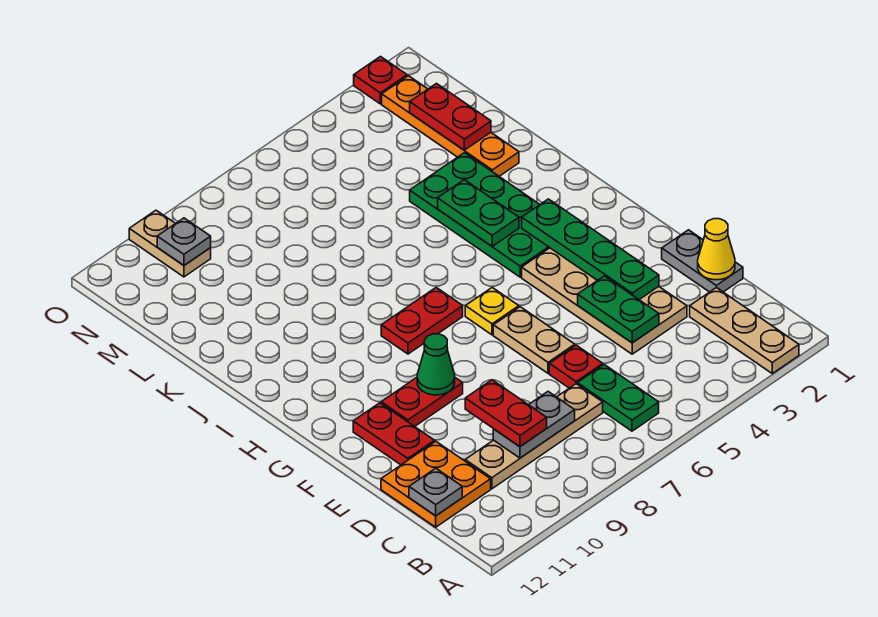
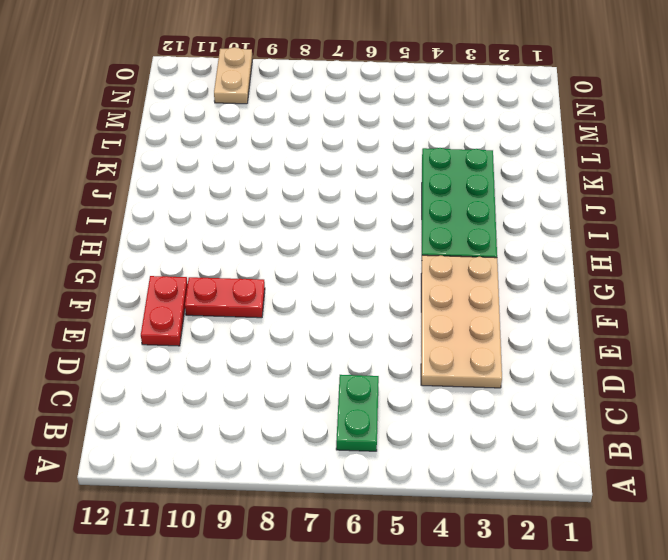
none -> tan 1x3 plate [690,288,799,373]
none -> tan 1x4 plate [465,384,603,489]
none -> orange 2x2 plate [381,441,491,527]

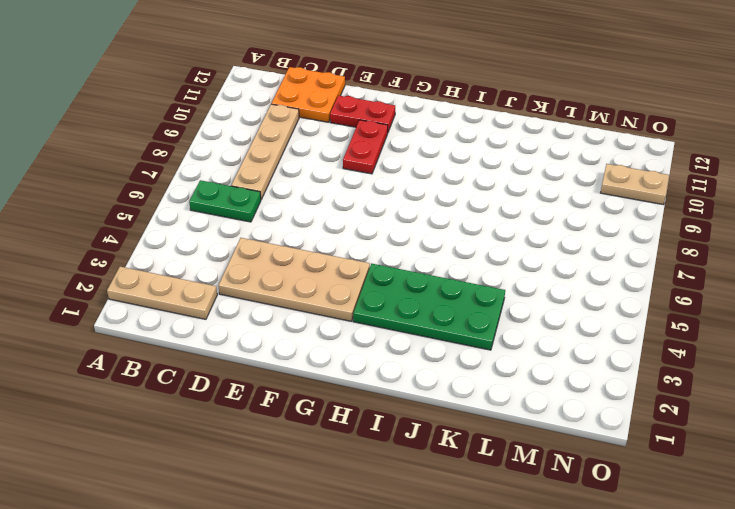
none -> grey 1x2 plate [662,230,743,292]
none -> red 1x1 plate [549,345,603,388]
none -> tan 1x2 plate [493,307,575,373]

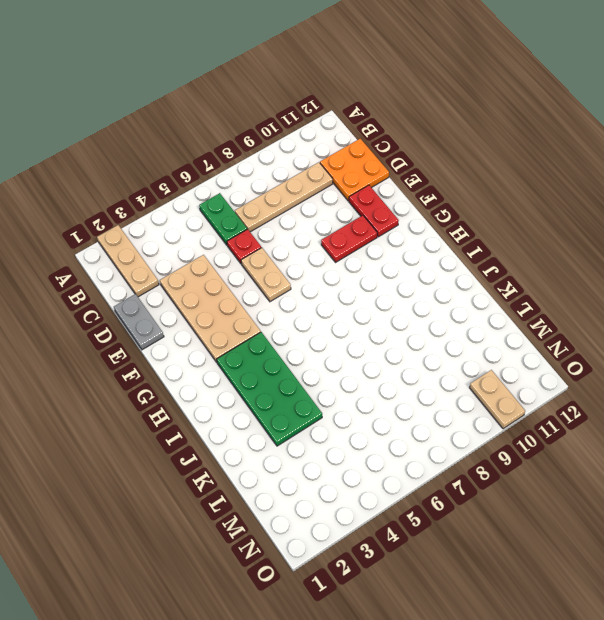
none -> yellow 1x1 plate [465,288,519,335]
none -> red 1x2 plate [381,288,463,354]
none -> orange 1x4 plate [382,76,519,176]

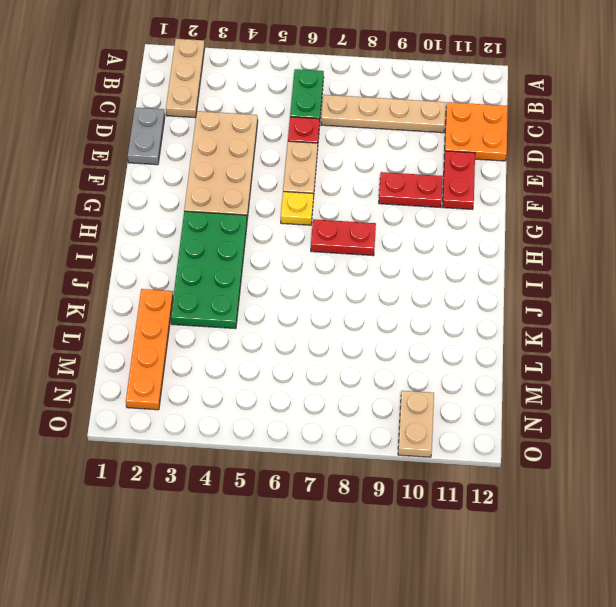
none -> red 1x1 plate [354,57,407,104]
none -> grey 1x2 plate [493,392,575,458]
none -> grey 1x1 plate [409,468,462,516]

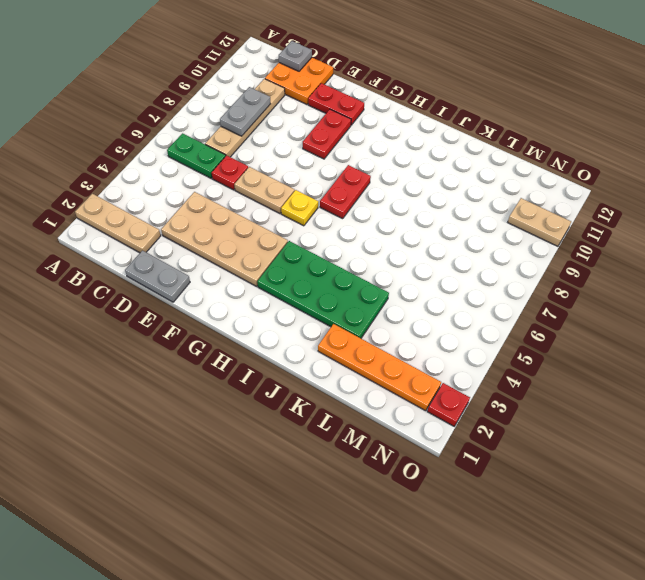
none -> yellow 1x1 cone [698,219,735,280]
none -> green 1x2 plate [578,276,659,343]
none -> green 1x4 plate [522,199,659,300]

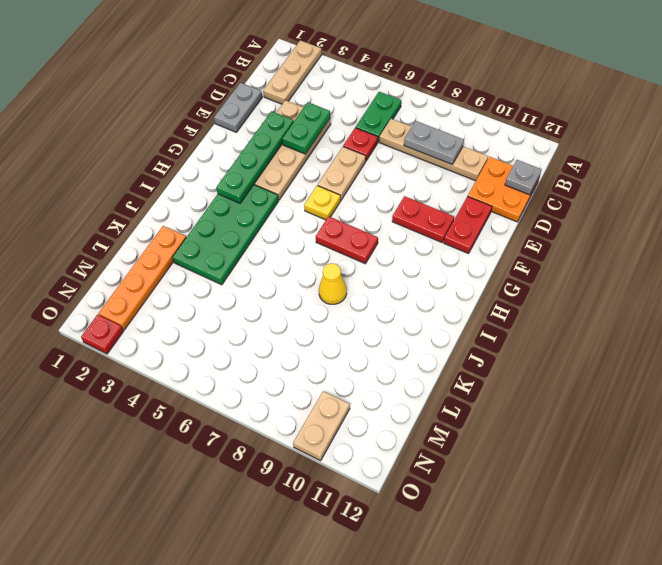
yellow 1x1 cone [319,263,347,304] -> yellow 1x1 cone moved to [698,219,735,280]
none -> green 1x1 cone [417,334,455,395]
none -> green 1x2 plate [438,180,519,246]
none -> red 1x2 plate [410,84,491,150]

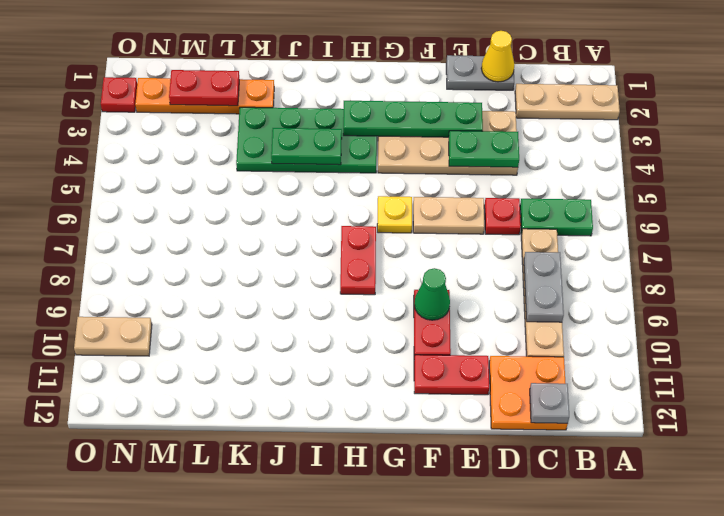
none -> grey 1x1 plate [157,218,211,265]
none -> red 1x2 plate [465,380,547,447]

